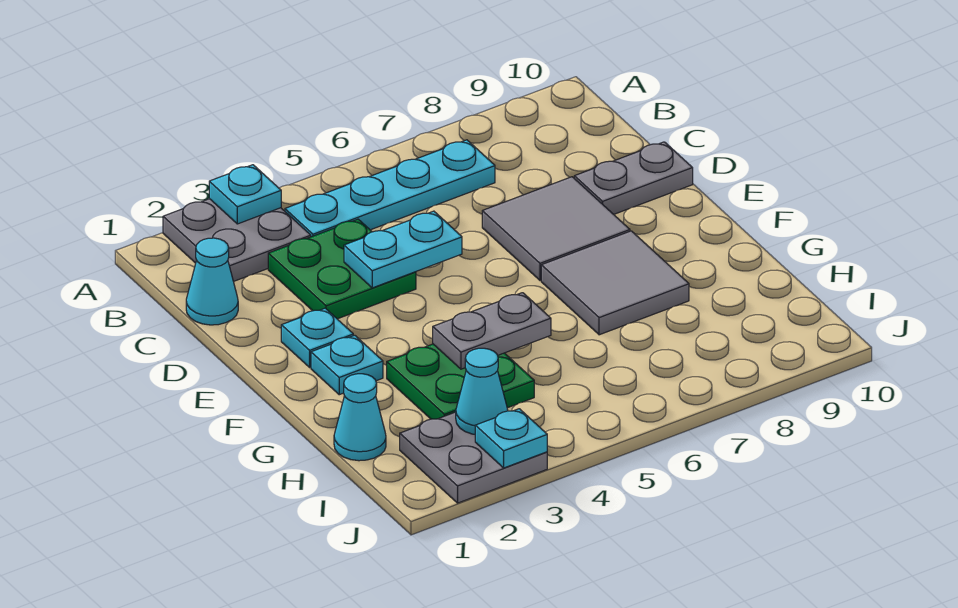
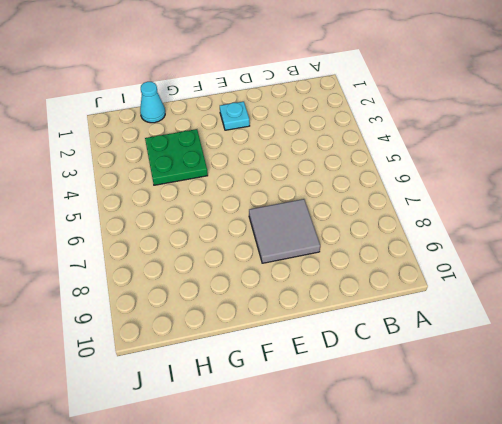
none -> grey 2x2 plate [163,199,311,281]
none -> cyan 1x4 plate [285,140,495,237]
none -> cyan 1x1 cone [186,238,238,325]

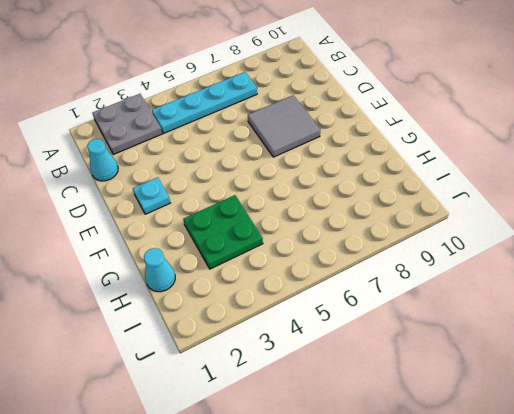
none -> green 2x2 plate [268,219,416,319]
none -> grey 1x2 plate [574,142,693,214]
none -> cyan 1x1 plate [311,335,383,395]

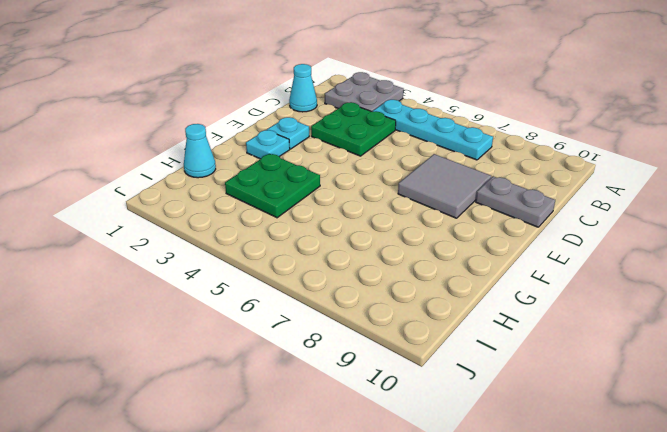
none -> grey 2x2 tile [541,231,689,335]
none -> grey 2x2 plate [400,412,547,503]
none -> cyan 1x1 plate [209,165,281,224]

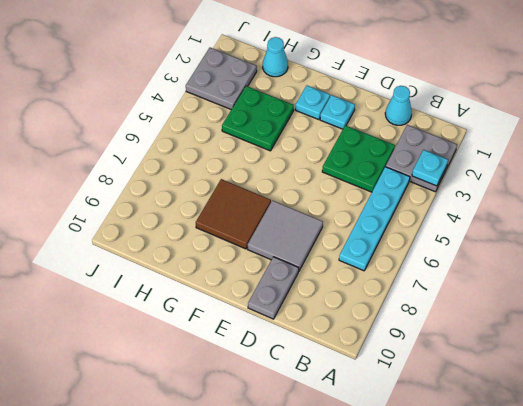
brown 2x2 tile [196,179,271,249] -> grey 2x2 tile [541,231,689,335]
none -> cyan 1x2 plate [344,211,462,288]
none -> grey 1x2 plate [433,293,551,369]
none -> cyan 1x1 cone [456,348,508,434]

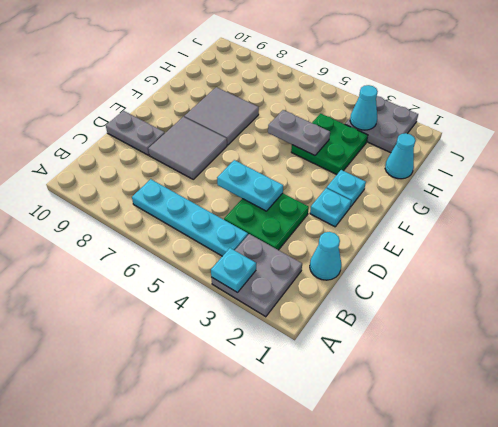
none -> cyan 1x1 plate [475,409,547,468]

